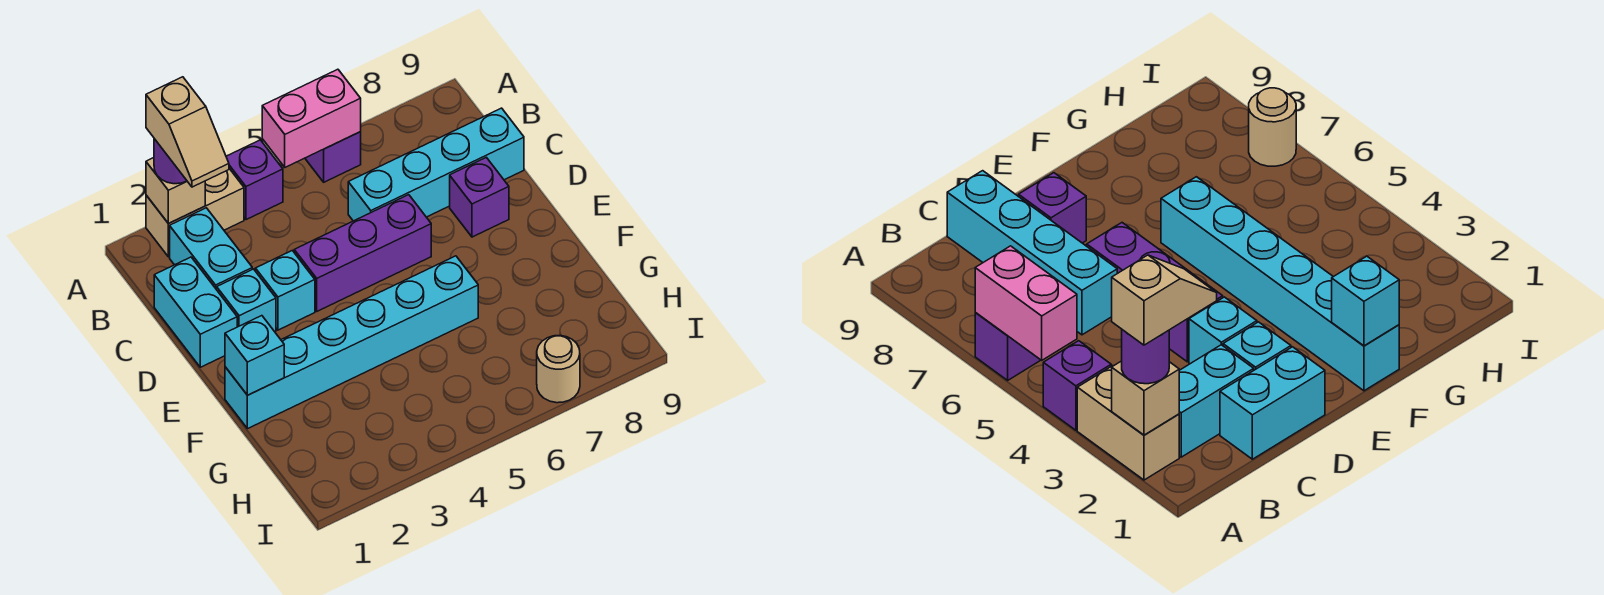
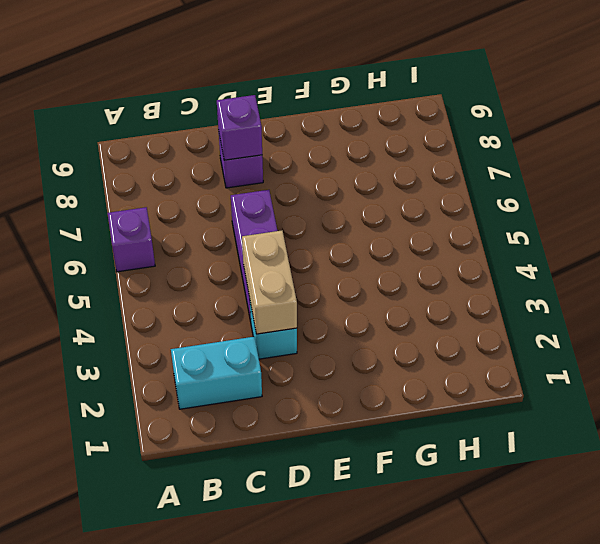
tan 1x2 brick [242,231,297,334] -> tan 1x2 brick moved to [146,169,244,257]
purple 1x1 brick [217,95,262,160] -> purple 1x1 brick moved to [226,140,283,220]
none -> cyan 1x2 brick [154,257,237,367]
none -> cyan 1x4 brick [348,108,524,221]
none -> cyan 1x1 brick [217,269,276,332]

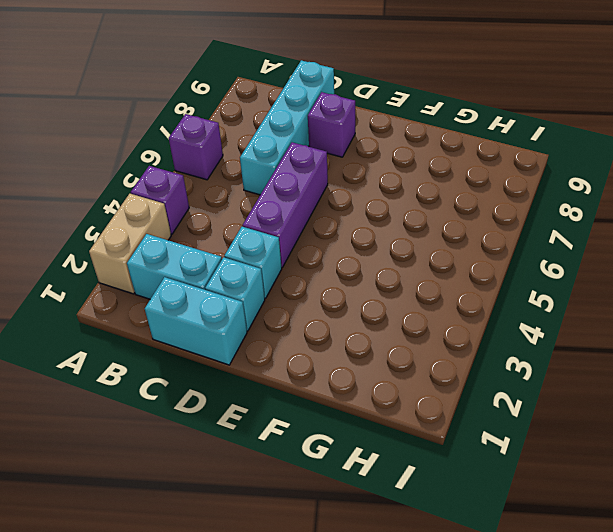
none -> cyan 1x6 brick [225,256,478,429]
none -> tan 1x1 round brick [537,336,580,403]
none -> tan 1x1 brick [146,158,205,224]

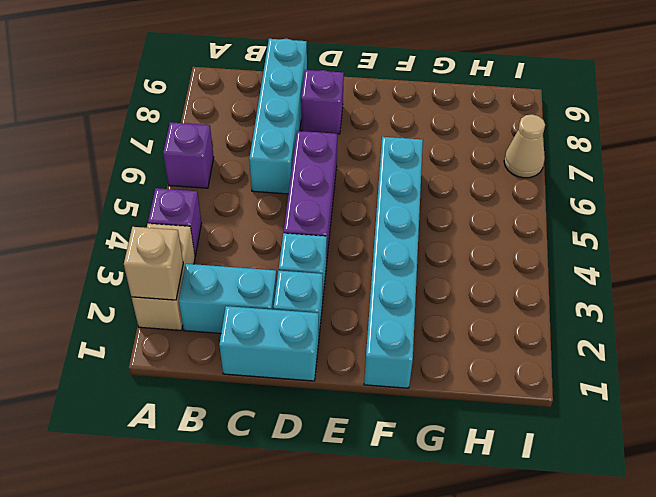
tan 1x1 cone [504,114,545,178] -> tan 1x1 round brick [537,336,580,403]
none -> pink 1x2 brick [262,69,361,167]
none -> cyan 1x1 brick [225,316,284,395]
none -> purple 1x1 round brick [154,139,187,184]

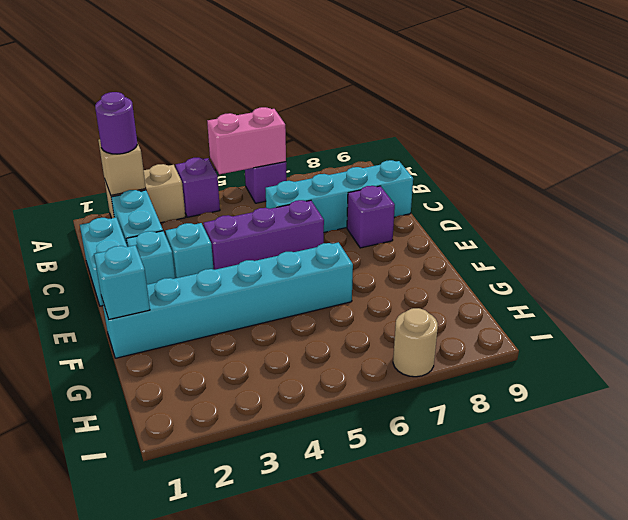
none -> tan 1x2 slope [146,77,229,187]

